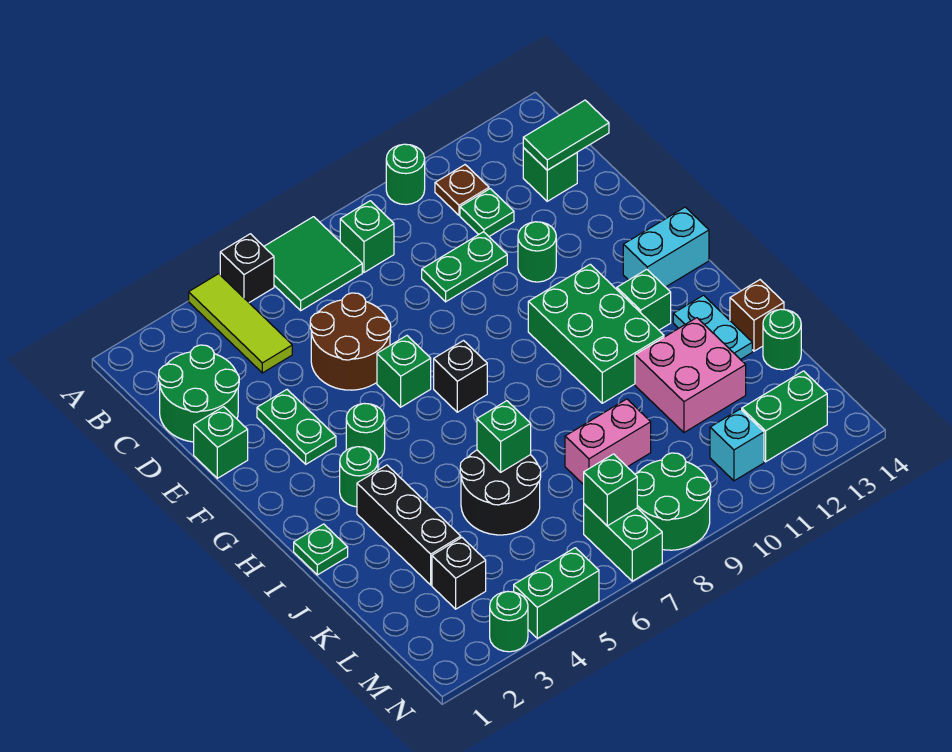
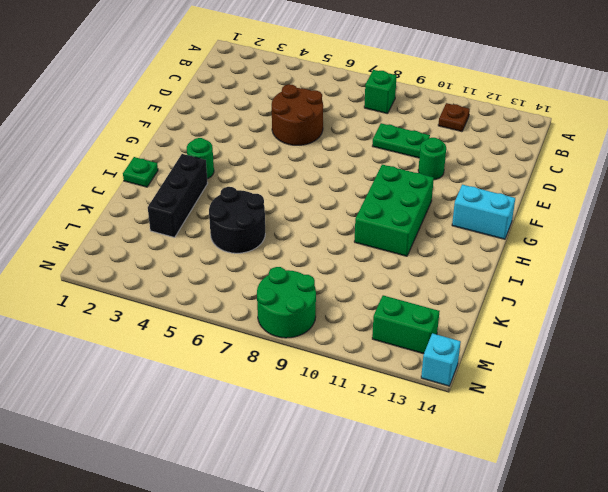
cyan 1x1 brick [421,333,461,386] -> cyan 1x1 brick moved to [710,409,764,481]
none -> lime 1x3 tile [189,274,292,373]
none -> black 1x1 brick [220,234,274,303]
none -> green 2x2 tile [264,217,362,310]
none -> green 1x1 round brick [386,144,425,205]

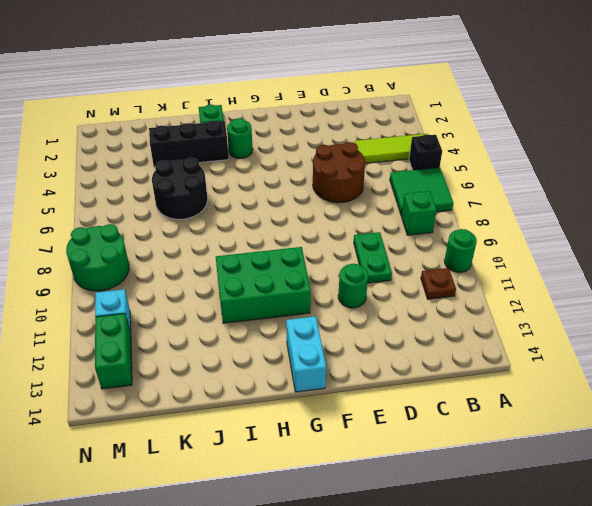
none -> green 2x2 round brick [159,345,239,442]
none -> green 1x1 plate [460,189,514,236]
none -> green 1x1 brick [523,148,577,201]
none -> green 1x1 brick [194,407,248,478]

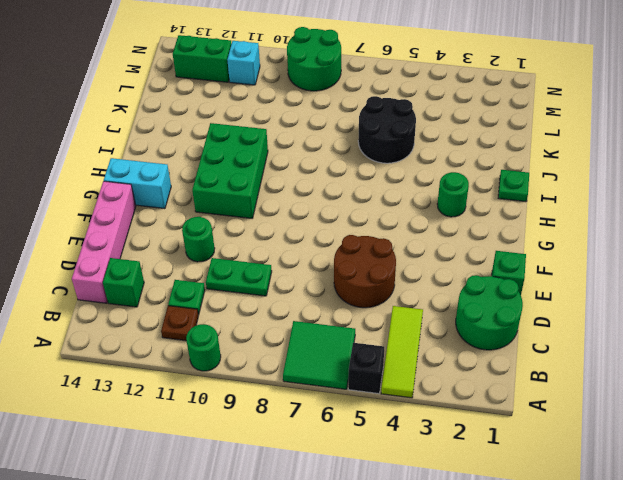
pink 1x4 brick [72,181,136,303] -> none
none -> green 1x1 brick [340,201,394,272]
none -> green 1x2 plate [257,390,336,464]
none -> green 1x1 brick [377,336,431,407]
none -> green 1x1 round brick [346,404,385,460]

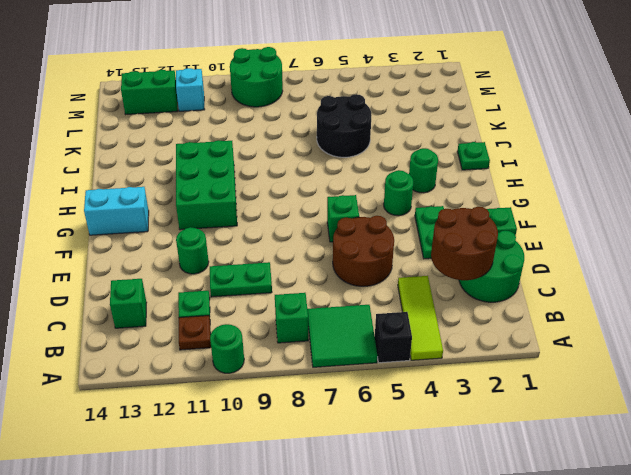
brown 2x2 round brick [431,207,498,280] -> none
none -> black 1x1 brick [434,341,487,412]
none -> green 1x1 brick [617,269,671,330]
none -> black 1x3 brick [357,465,461,585]
none -> cyan 1x2 plate [673,295,752,360]

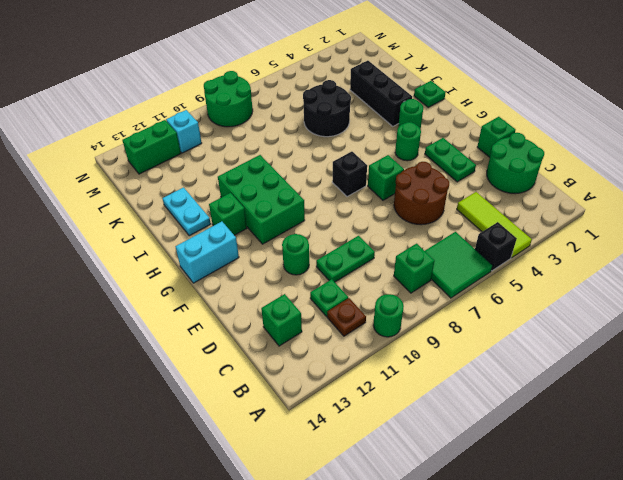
none -> pink 2x2 brick [635,318,746,432]
none -> brown 1x1 brick [730,280,784,351]
none -> pink 1x2 brick [565,399,651,485]
none -> green 1x1 round brick [763,309,801,370]

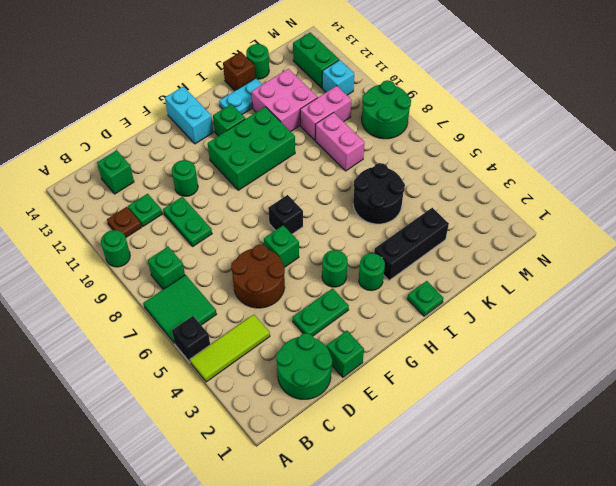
pink 1x2 brick [300,86,352,140] -> none
none -> black 1x1 brick [432,538,486,609]
none -> green 1x2 brick [584,504,662,581]
none -> green 1x1 round brick [490,591,528,652]
none -> green 1x2 brick [514,548,599,638]

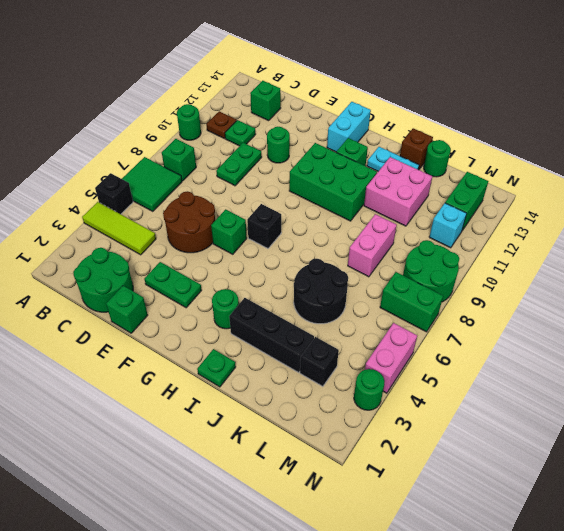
pink 1x2 brick [365,323,417,393] -> green 1x2 brick [514,548,599,638]
none -> green 1x1 round brick [346,404,385,460]
none -> green 1x2 tile [523,100,609,170]
none -> green 1x1 brick [477,401,531,472]
none -> green 1x1 brick [584,454,637,526]

